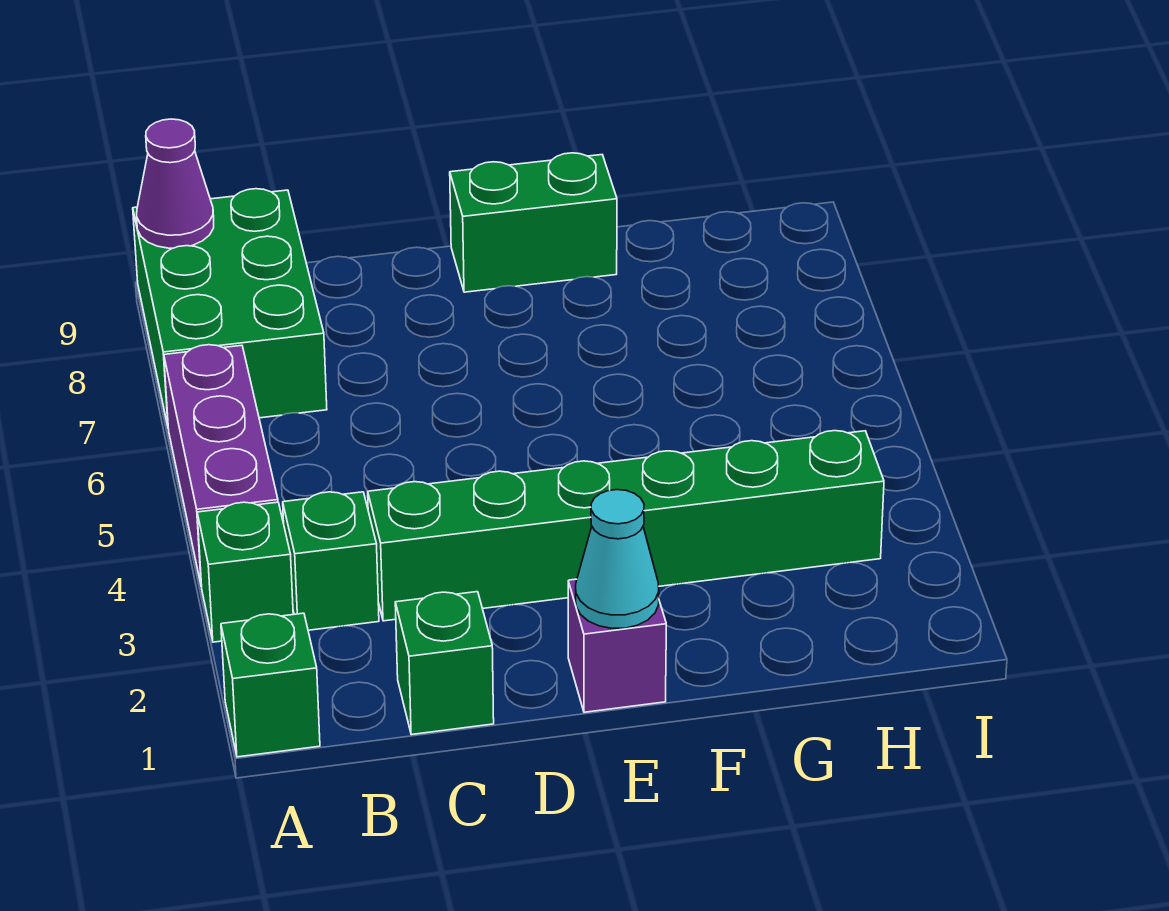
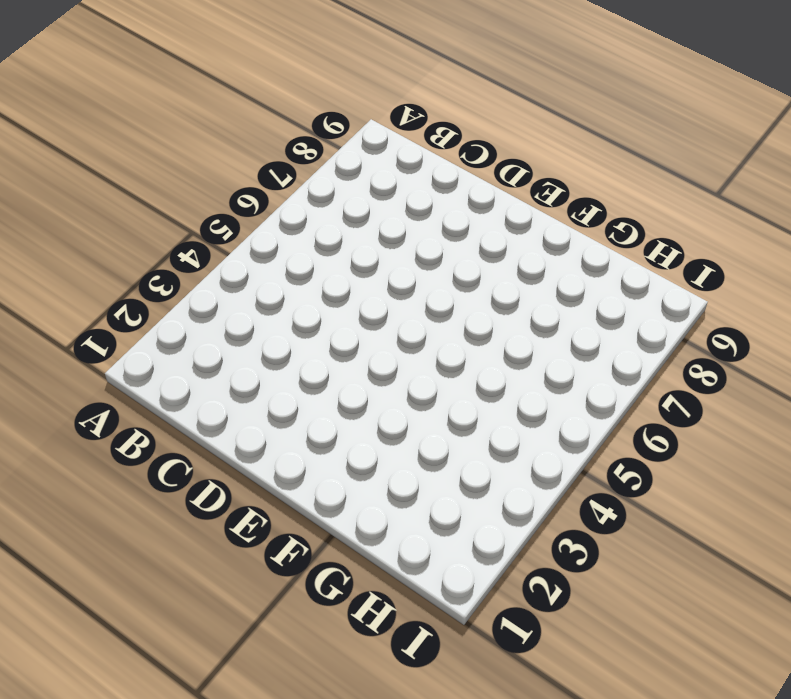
none -> green 1x1 brick [221,613,320,757]
none -> green 1x1 brick [197,502,293,642]

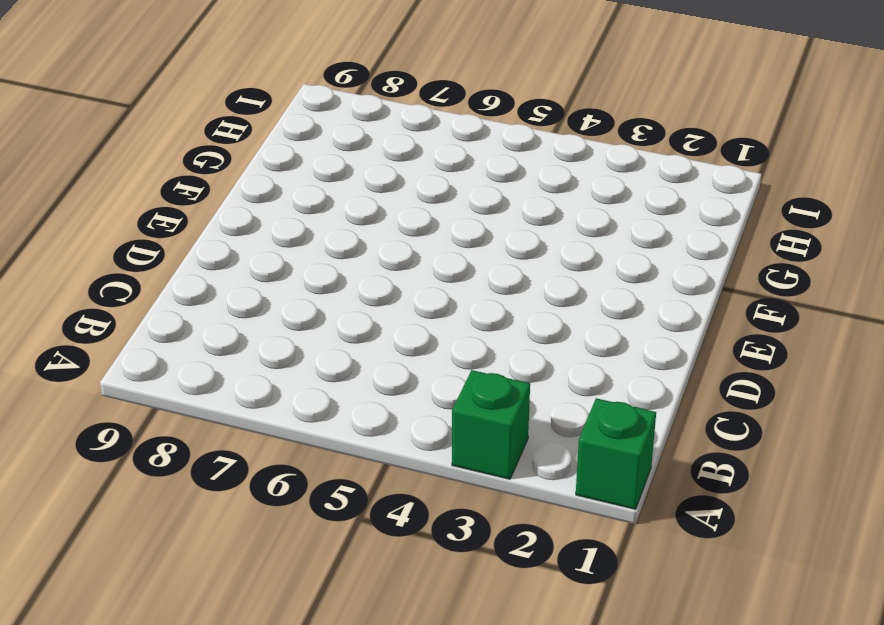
none -> purple 1x3 brick [164,345,278,587]
none -> green 2x3 brick [133,189,327,426]

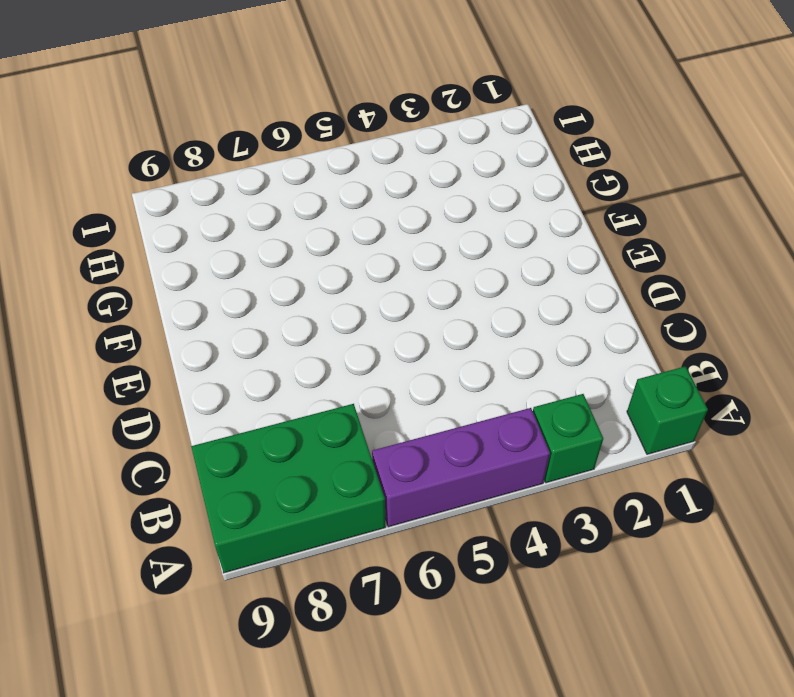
none -> green 1x1 brick [283,492,379,630]
none -> green 1x1 brick [395,592,494,735]

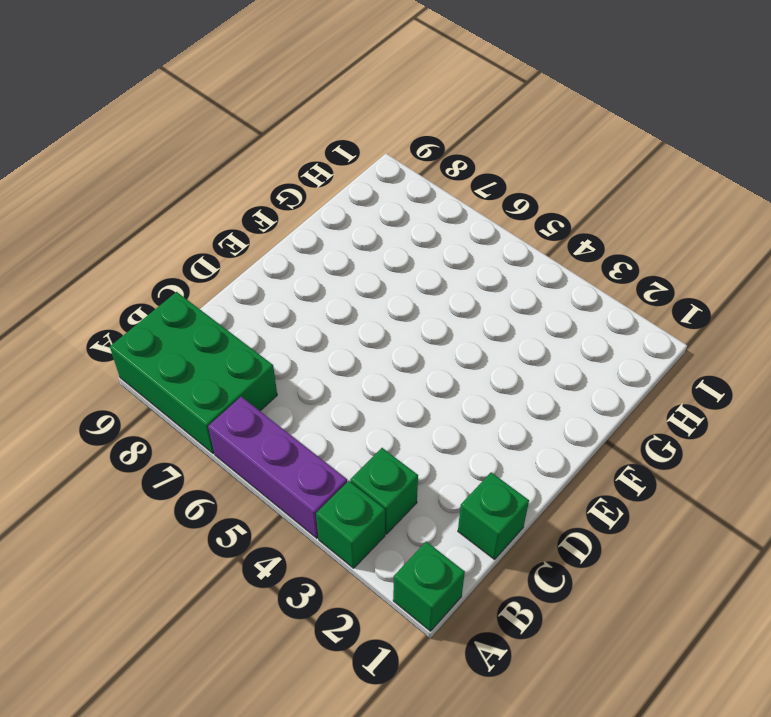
none -> green 1x6 brick [368,431,884,621]
none -> purple 1x1 brick [568,579,666,712]

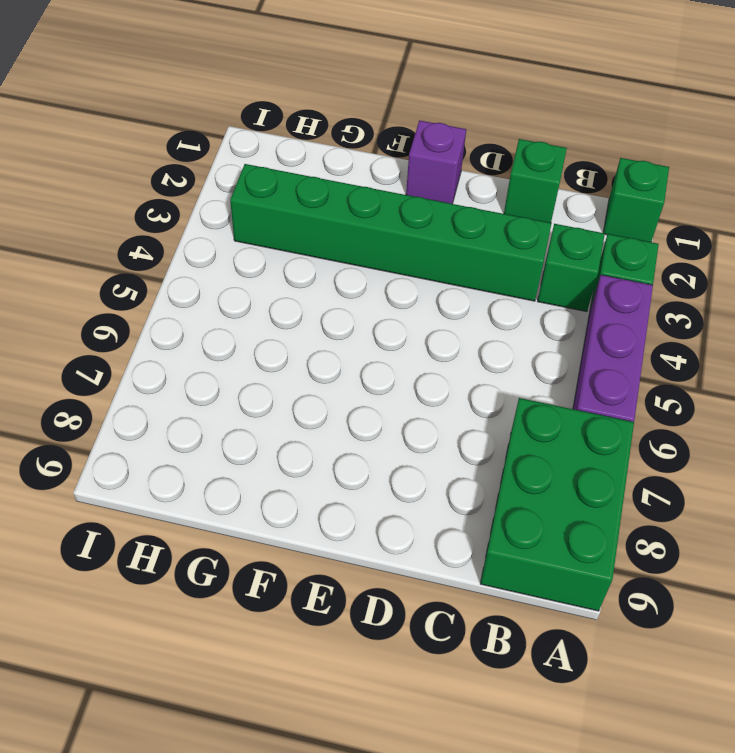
none -> green 1x2 brick [450,153,617,292]
none -> purple 1x1 cone [137,119,214,248]

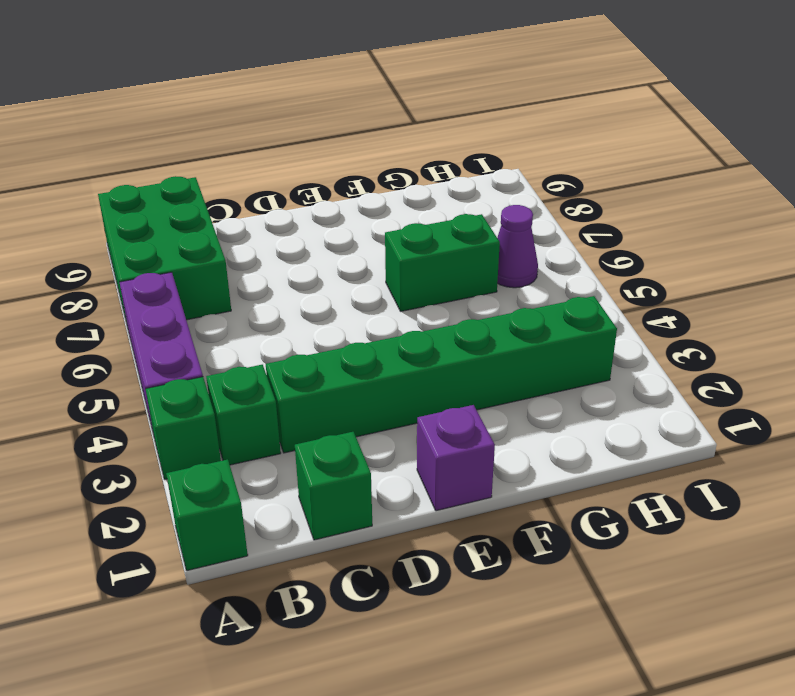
green 1x2 brick [385,214,500,311] -> green 1x2 brick moved to [450,153,617,292]
purple 1x1 cone [497,205,538,288] -> purple 1x1 cone moved to [137,119,214,248]
none -> cyan 1x1 cone [576,490,659,629]

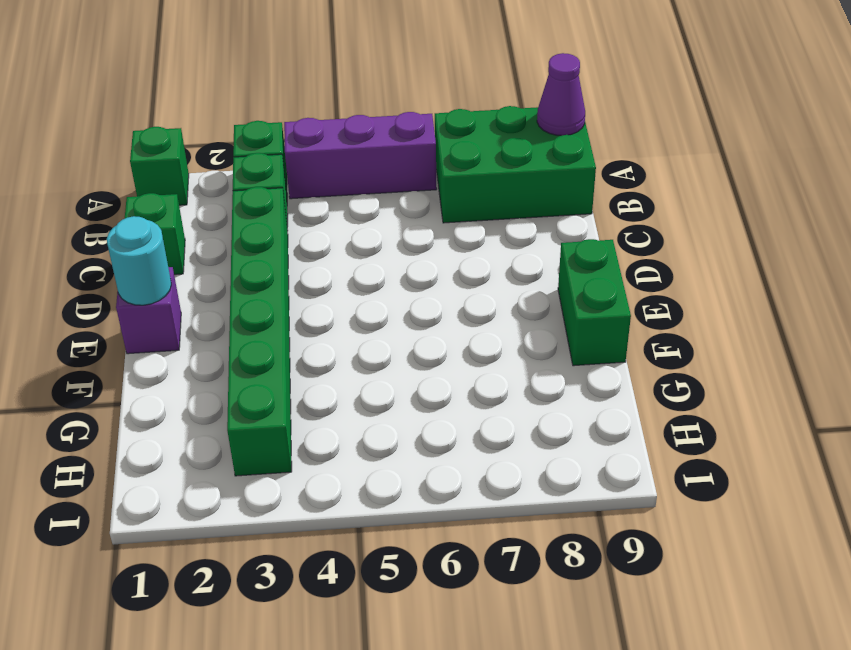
cyan 1x1 round brick [107,216,171,305] -> cyan 1x1 cone [576,490,659,629]

